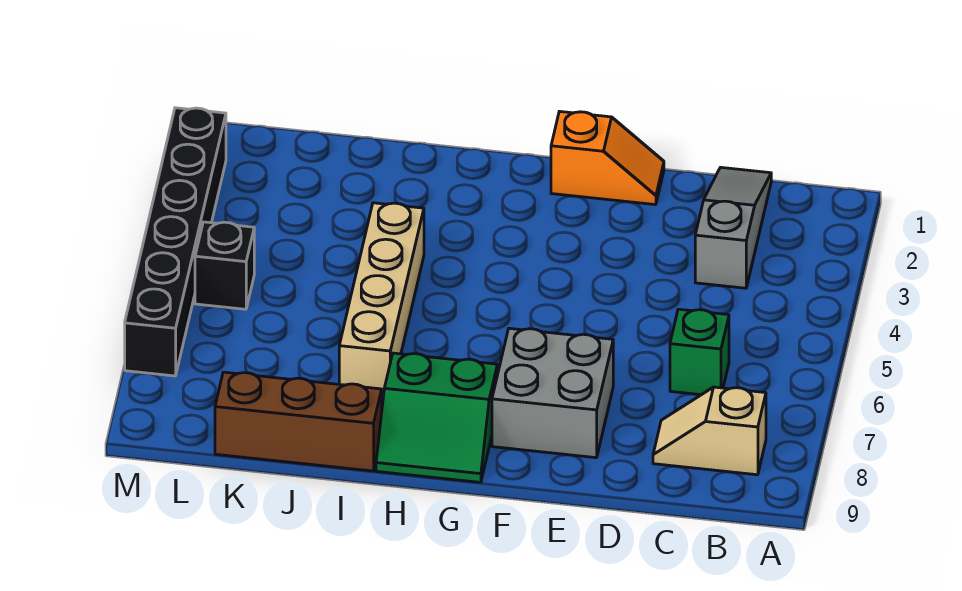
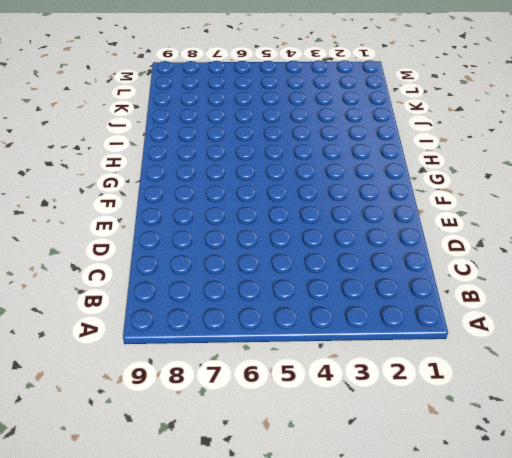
none -> tan 1x2 slope [653,387,766,475]
none -> grey 1x3 slope [695,167,771,288]

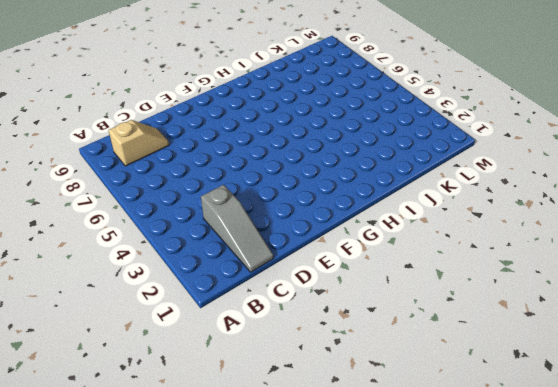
none -> green 1x1 brick [670,309,729,395]
none -> orange 1x2 slope [551,111,664,205]

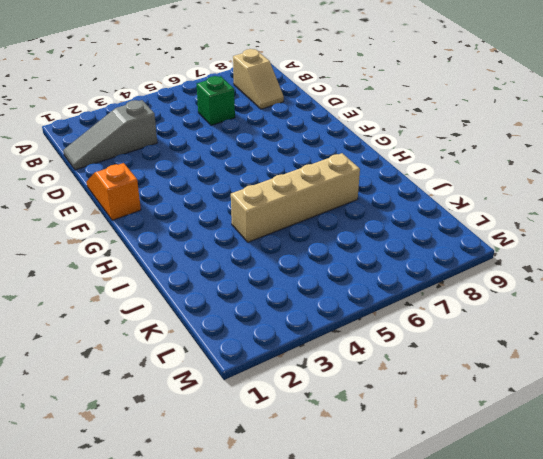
none -> grey 2x2 brick [492,328,613,458]
none -> green 2x2 slope [376,353,497,482]

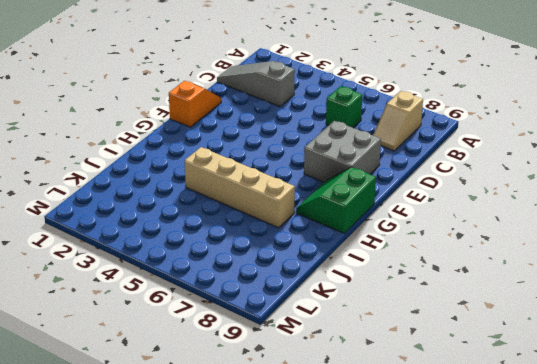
green 2x2 slope [296,167,376,233] -> green 2x2 slope turned to [376,353,497,482]
none -> brown 1x3 brick [215,372,382,471]
none -> black 1x1 brick [195,222,254,309]

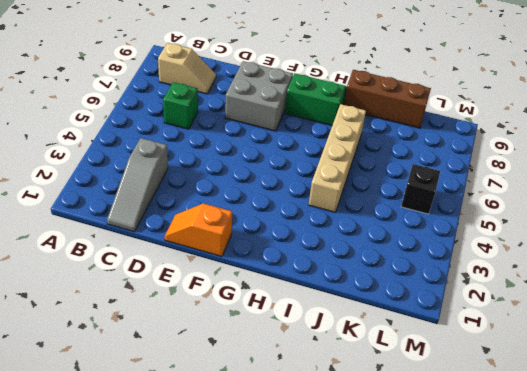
none -> black 1x6 brick [125,108,226,376]

